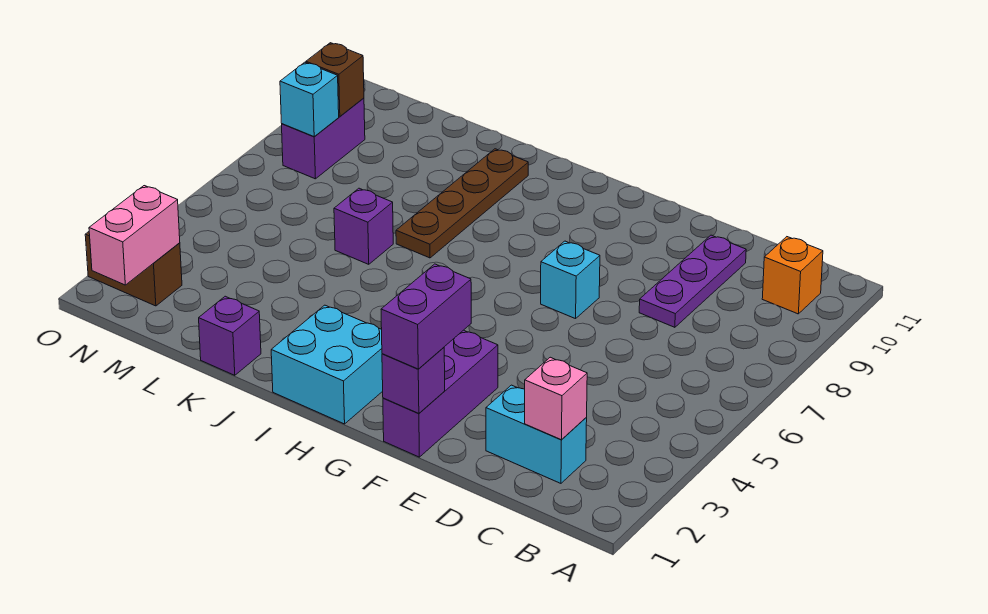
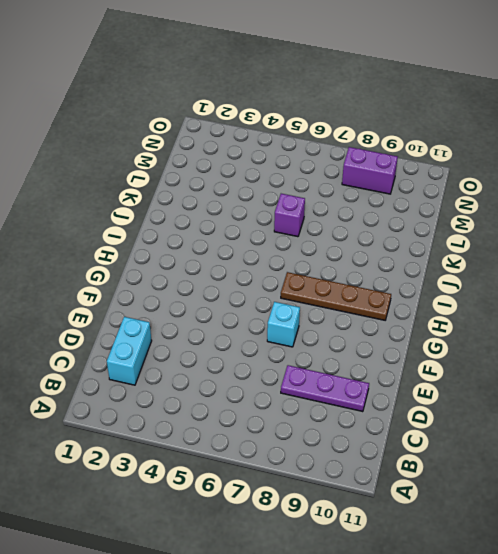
brown 1x4 plate [281,272,391,320] -> brown 1x4 plate moved to [396,149,528,258]
none -> orange 1x1 brick [762,237,823,314]
none -> purple 1x3 brick [383,330,498,457]
none -> cyan 2x2 brick [271,305,383,424]

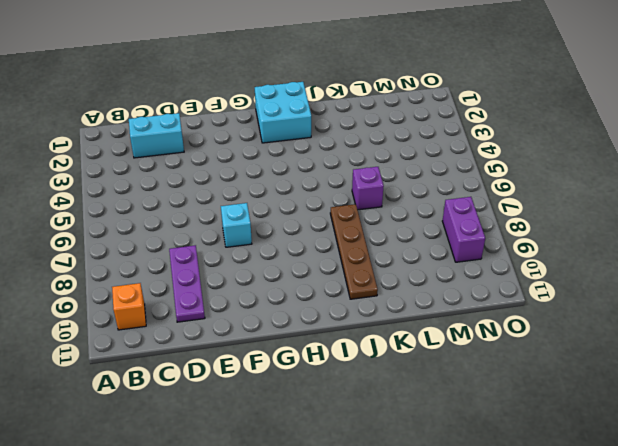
none -> purple 1x3 brick [383,330,498,457]
none -> purple 1x1 brick [199,296,261,375]
none -> brown 1x2 brick [85,232,182,306]

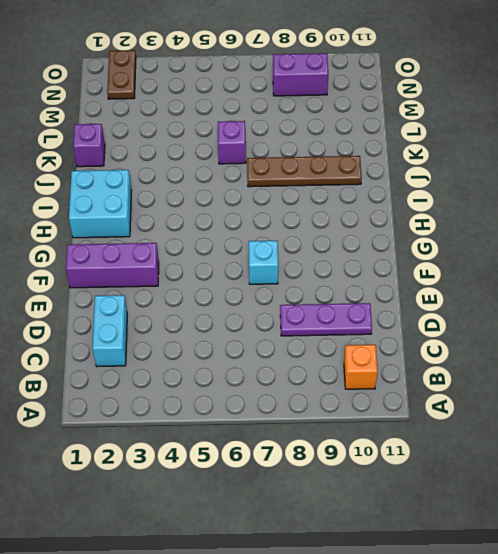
brown 1x2 plate [107,50,136,99] -> brown 1x2 brick [85,232,182,306]
none -> pink 1x1 brick [525,357,587,440]
none -> purple 1x1 brick [382,347,445,413]
none -> pink 1x2 brick [89,186,180,285]

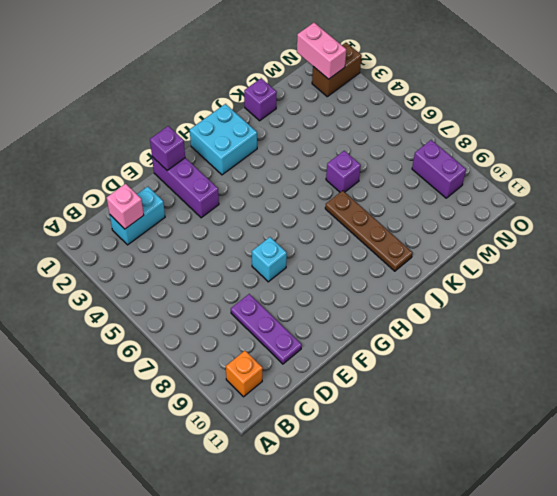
none -> cyan 1x1 brick [280,62,339,137]
none -> brown 1x1 brick [306,43,364,116]
none -> purple 1x2 brick [381,264,471,369]

